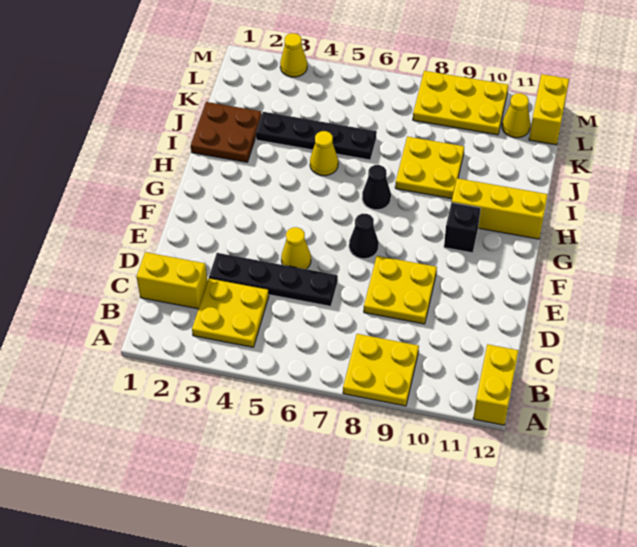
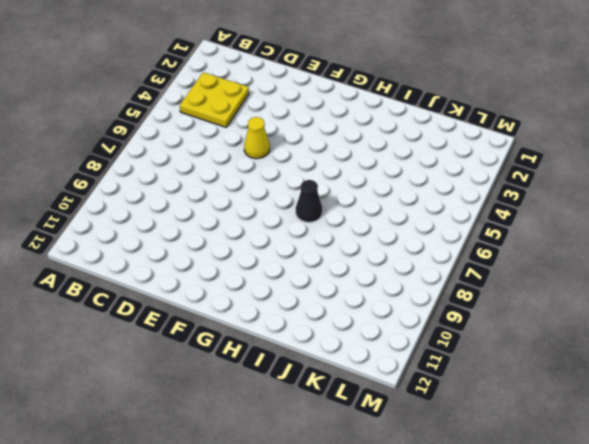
none -> yellow 2x2 plate [343,334,419,406]
none -> yellow 1x2 brick [473,344,519,425]
none -> yellow 1x2 brick [137,252,207,309]

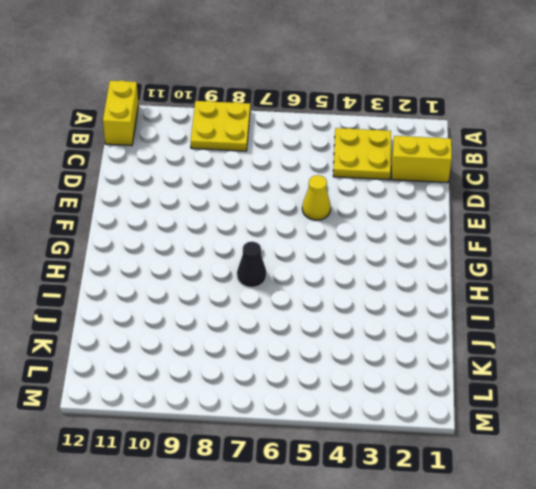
none -> black 1x4 plate [209,253,338,306]
none -> yellow 2x2 plate [364,256,437,324]
none -> black 1x1 cone [349,214,379,259]

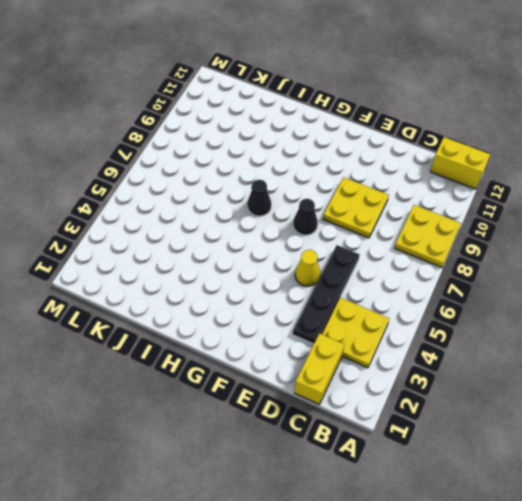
none -> black 1x1 brick [444,203,481,253]
none -> yellow 1x3 brick [452,178,548,239]
none -> brown 2x2 plate [191,102,262,162]

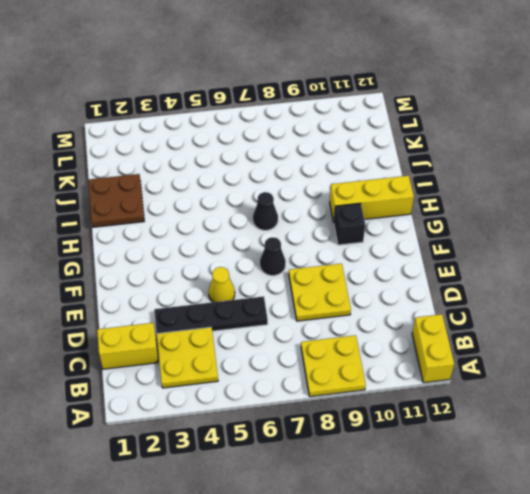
none -> yellow 1x1 cone [310,131,338,176]
none -> yellow 2x2 plate [395,136,464,199]
none -> black 1x4 plate [256,112,377,160]

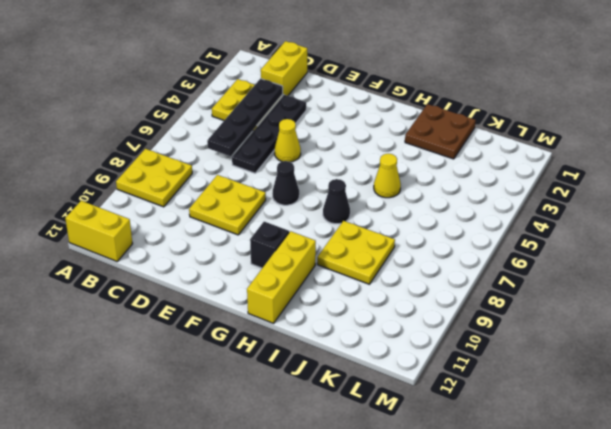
black 1x4 plate [207,79,283,156] -> black 1x4 plate moved to [256,112,377,160]
none -> yellow 2x3 plate [413,71,508,135]
none -> yellow 1x1 cone [502,93,530,138]
none -> yellow 1x2 brick [529,74,569,145]

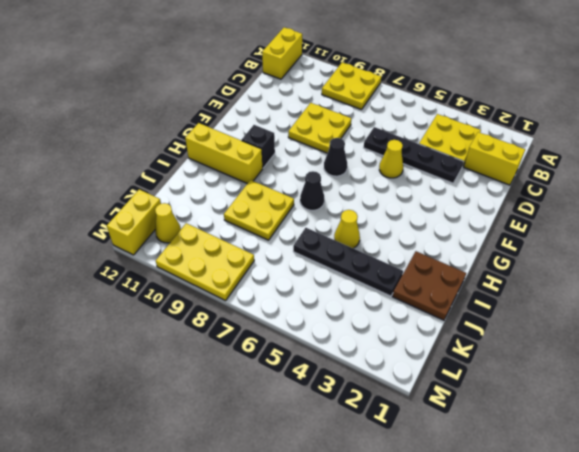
none -> yellow 1x1 cone [280,33,307,77]

